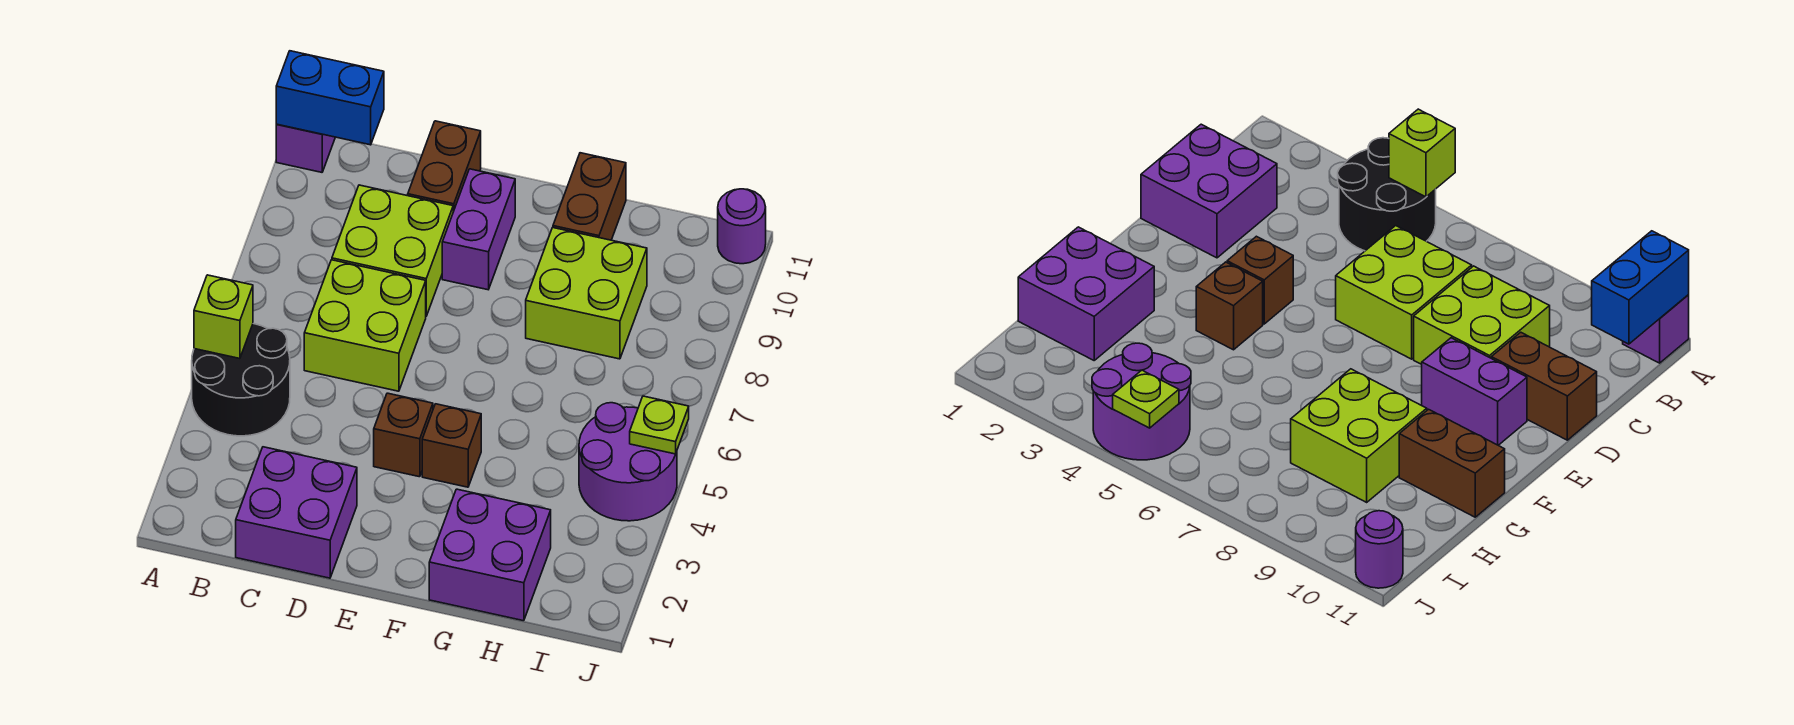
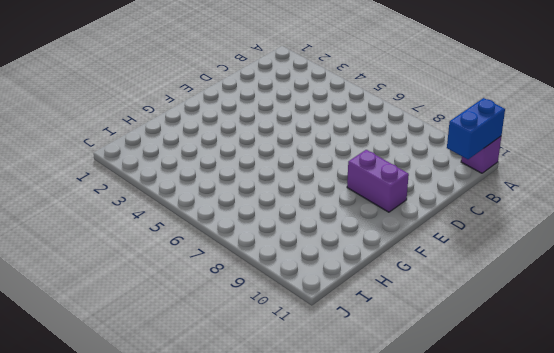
none -> black 2x2 round brick [192,324,290,436]
none -> purple 2x2 brick [236,447,357,578]
none -> lime 2x2 brick [304,260,426,391]

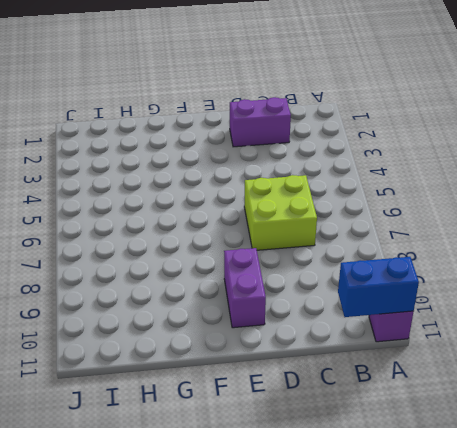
purple 1x2 brick [230,97,291,147] -> purple 2x2 brick [236,447,357,578]
none -> black 2x2 round brick [192,324,290,436]
none -> lime 2x2 brick [332,185,453,316]
none -> brown 1x2 brick [408,121,481,212]

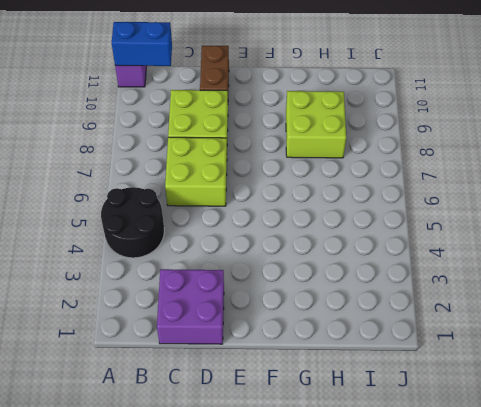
none -> brown 1x1 brick [374,393,433,477]
none -> purple 1x2 brick [442,169,515,290]
none -> brown 1x1 brick [422,404,481,487]

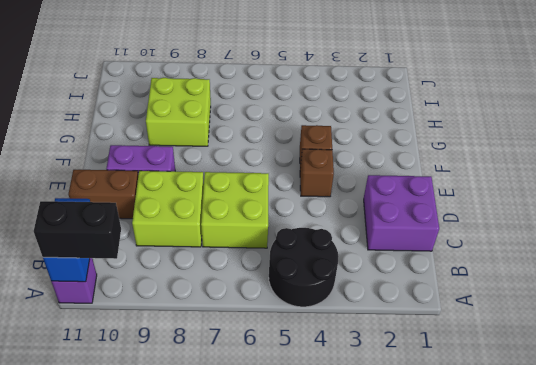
black 1x2 brick [34,201,121,259] -> none
none -> purple 2x2 brick [429,489,551,621]
none -> brown 1x2 brick [553,153,626,240]
none -> purple 2x2 round brick [579,403,677,521]

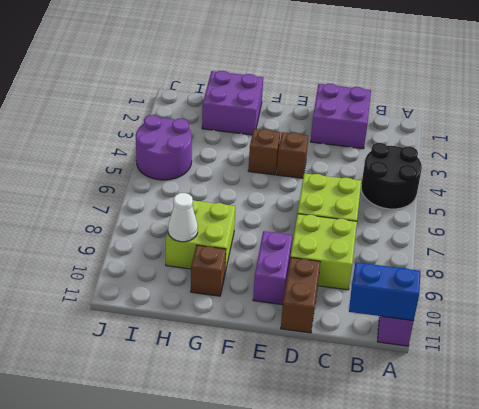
brown 1x1 brick [191,245,226,296] -> brown 1x2 brick [553,153,626,240]
white 1x1 cone [168,193,198,242] -> none
none -> purple 1x1 round brick [718,189,766,264]
none -> lime 1x1 brick [194,275,253,359]
none -> lime 1x1 plate [630,396,689,454]

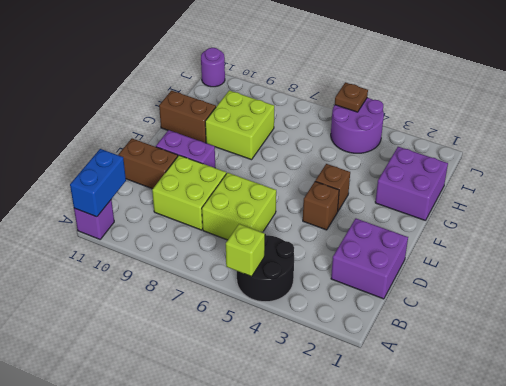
brown 1x1 plate [335,82,368,112] -> lime 1x1 plate [630,396,689,454]

